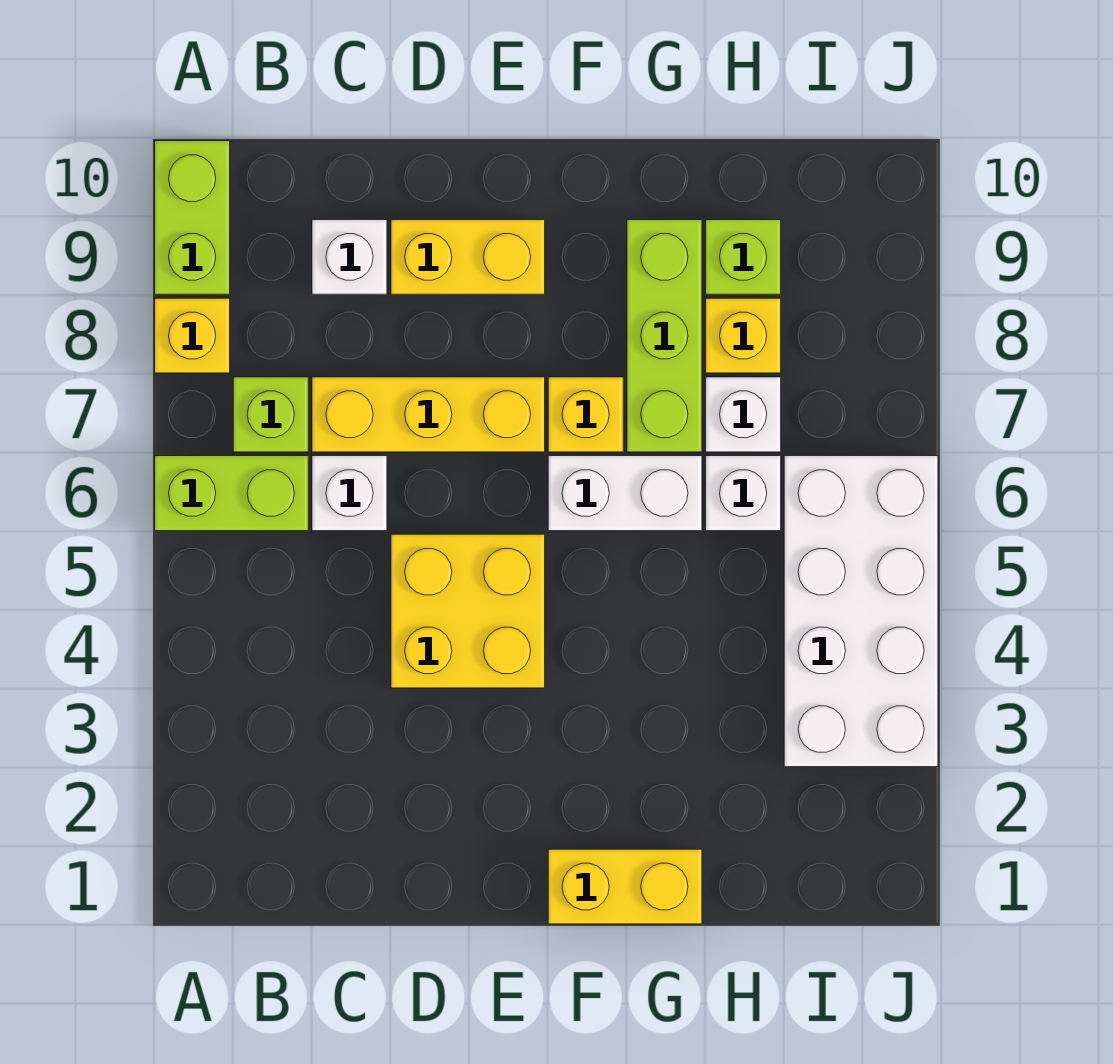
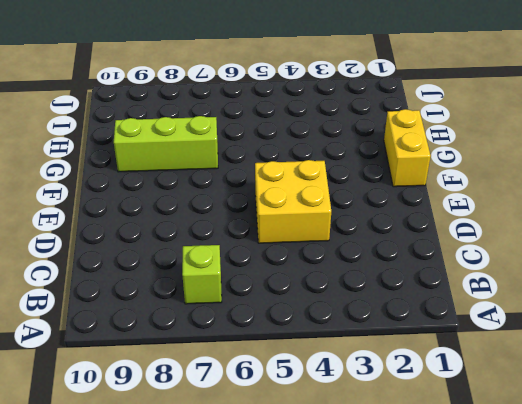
none -> lime 1x2 brick [155,456,308,531]
none -> yellow 1x1 brick [155,298,230,373]
none -> lime 1x2 brick [155,141,230,294]

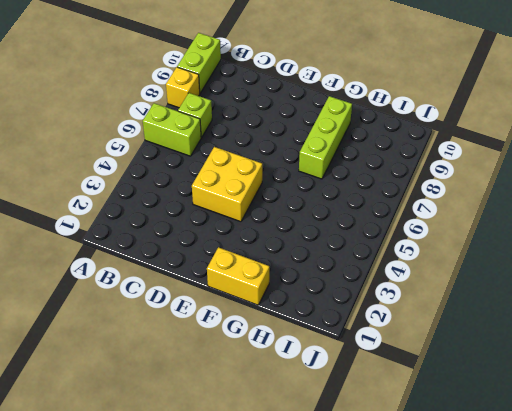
none -> white 1x1 brick [312,456,387,531]
none -> yellow 1x3 brick [312,377,545,452]
none -> white 1x1 brick [312,220,387,294]

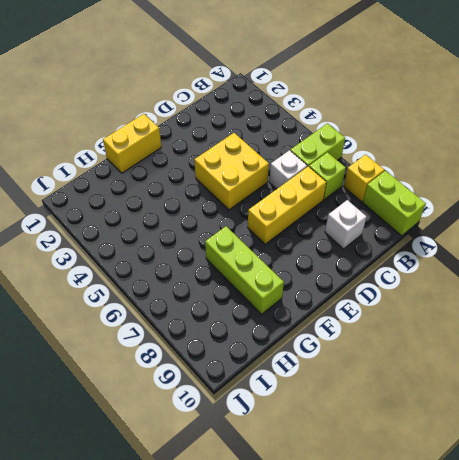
none -> yellow 1x2 brick [391,220,545,294]
none -> white 1x2 brick [548,456,702,531]
none -> yellow 1x1 brick [548,377,623,452]

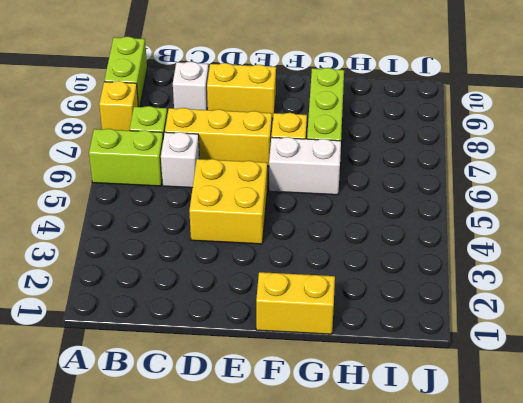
none -> white 1x1 brick [706,456,781,531]
none -> white 1x1 brick [706,377,781,452]
none -> yellow 1x1 brick [706,298,781,373]

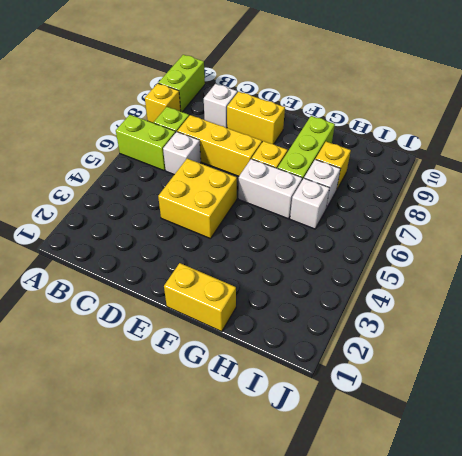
none -> lime 1x1 brick [706,220,781,294]
none -> white 2x4 brick [784,456,938,767]

